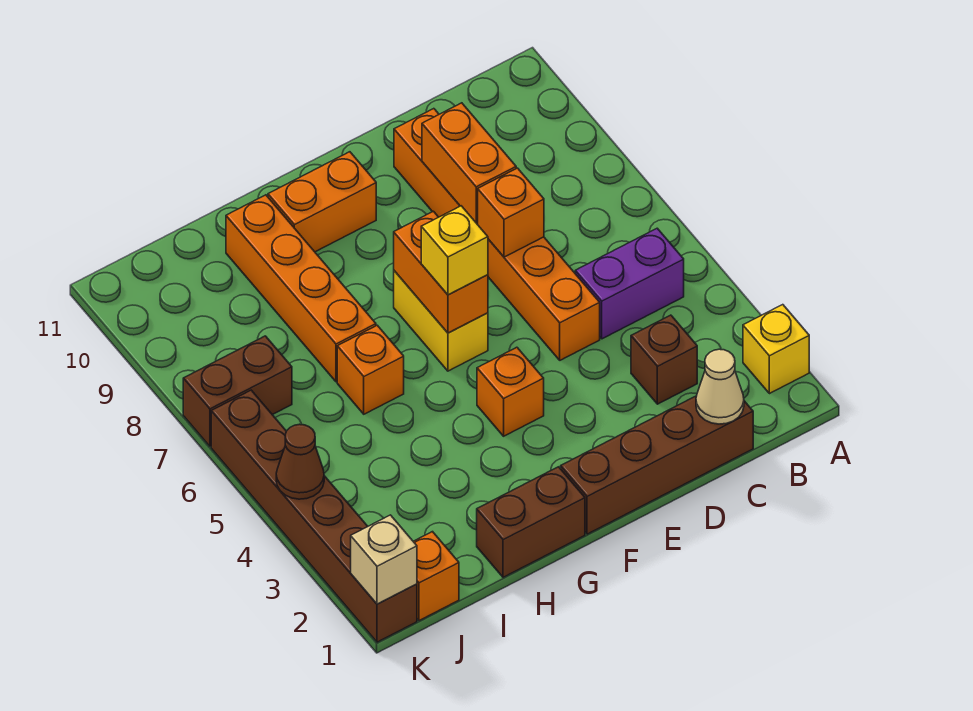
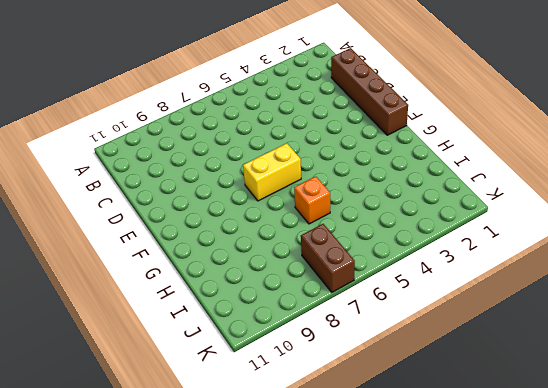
none -> yellow 1x1 brick [743,305,809,394]
none -> purple 1x2 brick [575,228,684,339]
none -> brown 1x1 brick [631,315,697,404]

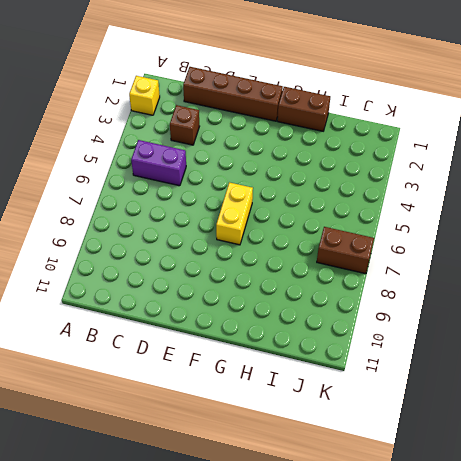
none -> orange 1x6 brick [394,109,600,360]
none -> orange 1x1 brick [477,347,544,436]
none -> orange 1x2 brick [268,152,376,252]

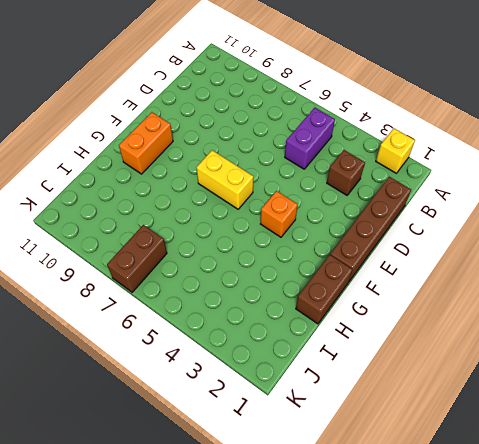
none -> orange 1x6 brick [394,109,600,360]
none -> orange 1x1 brick [337,325,404,414]
none -> orange 1x4 brick [226,195,376,382]

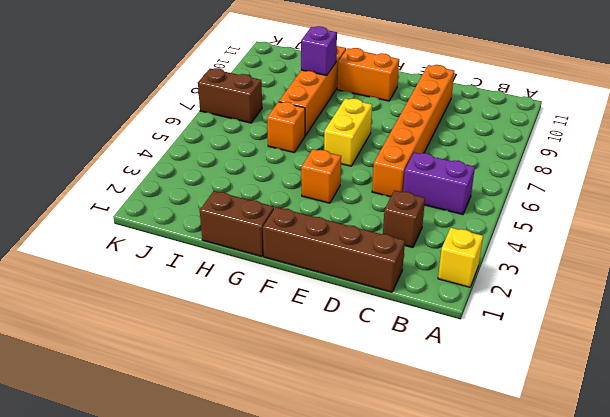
purple 1x1 brick [301,26,337,75] -> none
none -> orange 1x1 brick [413,532,459,621]
none -> brown 1x6 brick [211,390,417,642]
none -> tan 1x1 cone [696,349,744,424]

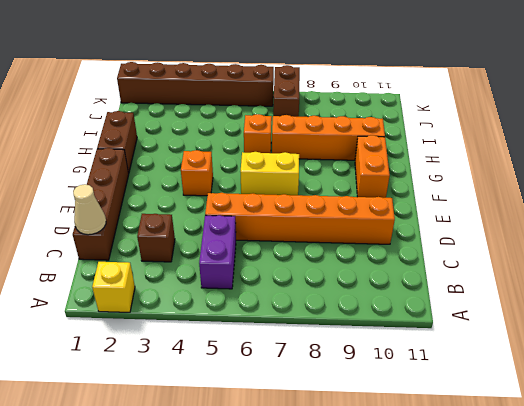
none -> orange 1x1 brick [413,532,459,621]
none -> orange 1x1 brick [477,168,544,257]
none -> orange 1x2 brick [422,103,516,224]

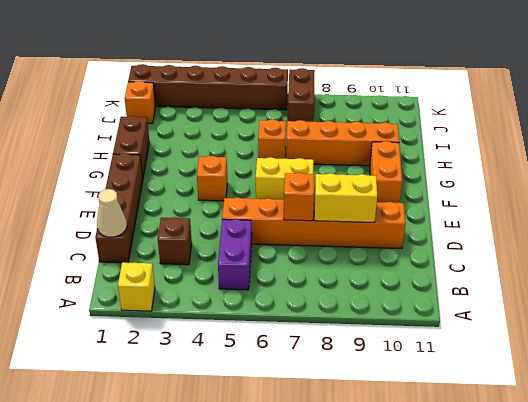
yellow 1x2 brick [314,173,377,222] -> orange 1x2 brick [422,103,516,224]
none -> orange 1x2 brick [394,211,488,333]
none -> tan 1x1 brick [351,515,417,604]
none -> brown 1x1 cone [276,424,324,499]

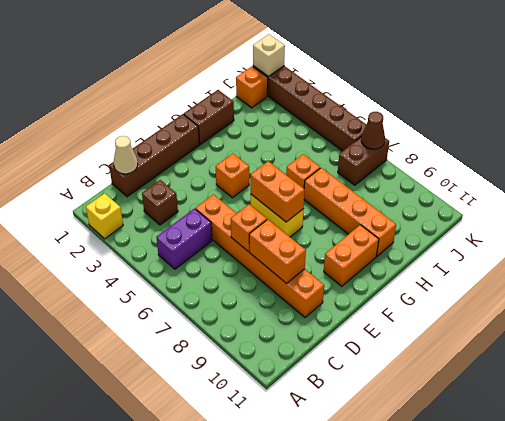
brown 1x1 cone [361,112,385,149] -> brown 1x1 cone moved to [276,424,324,499]
none -> yellow 1x1 brick [421,206,488,295]

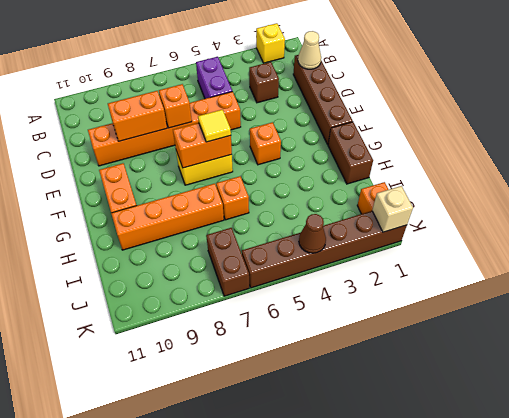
yellow 1x1 tile [198,110,231,142] -> yellow 1x1 brick [421,206,488,295]

